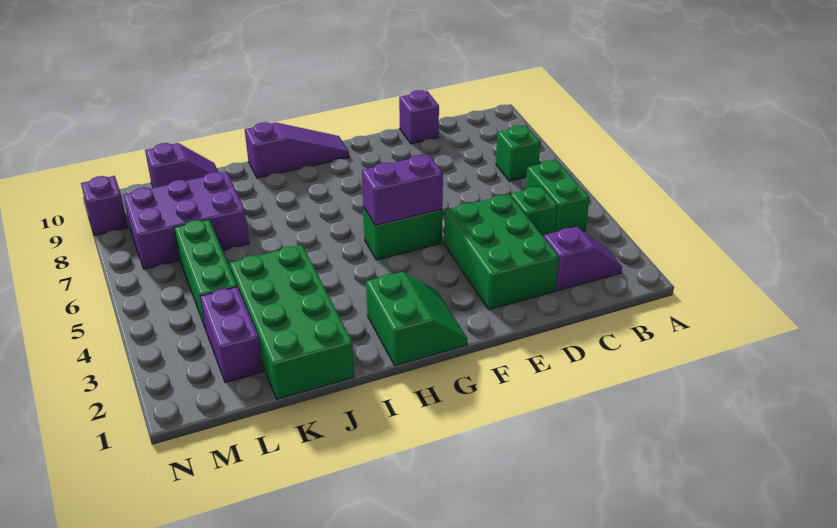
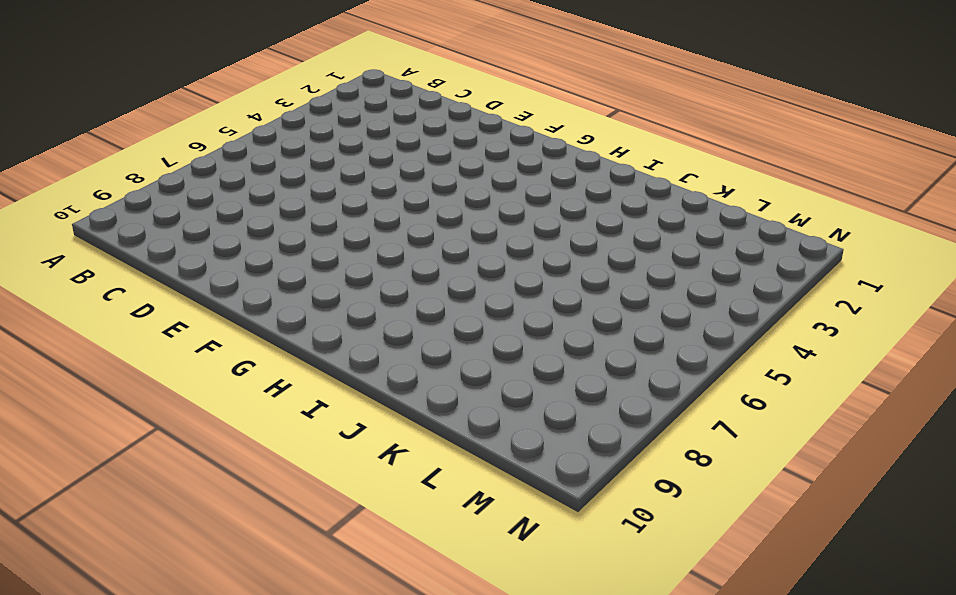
none -> purple 1x2 slope [544,227,622,291]
none -> green 1x2 brick [526,160,590,232]
none -> green 1x1 brick [496,125,540,181]

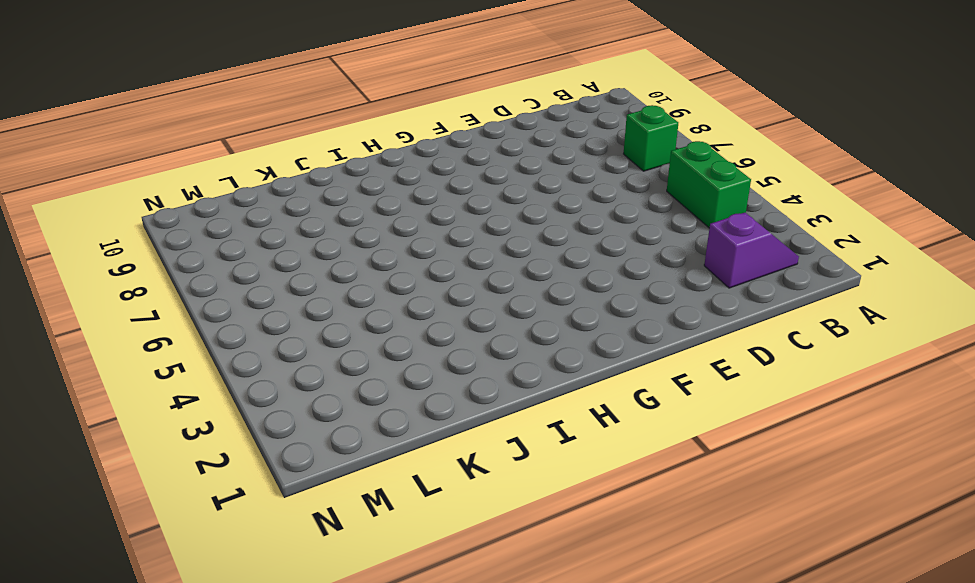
none -> green 1x1 brick [511,186,557,237]
none -> green 2x3 brick [444,194,559,310]
none -> purple 1x1 brick [399,90,439,144]

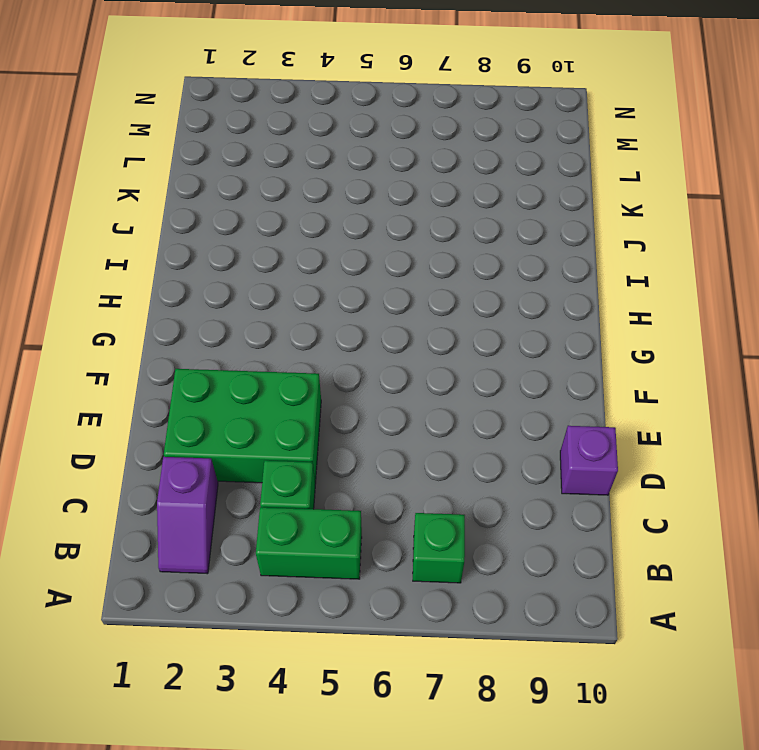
none -> green 1x2 brick [363,207,442,260]
none -> green 2x2 slope [366,272,467,366]
none -> purple 1x3 slope [245,122,349,178]

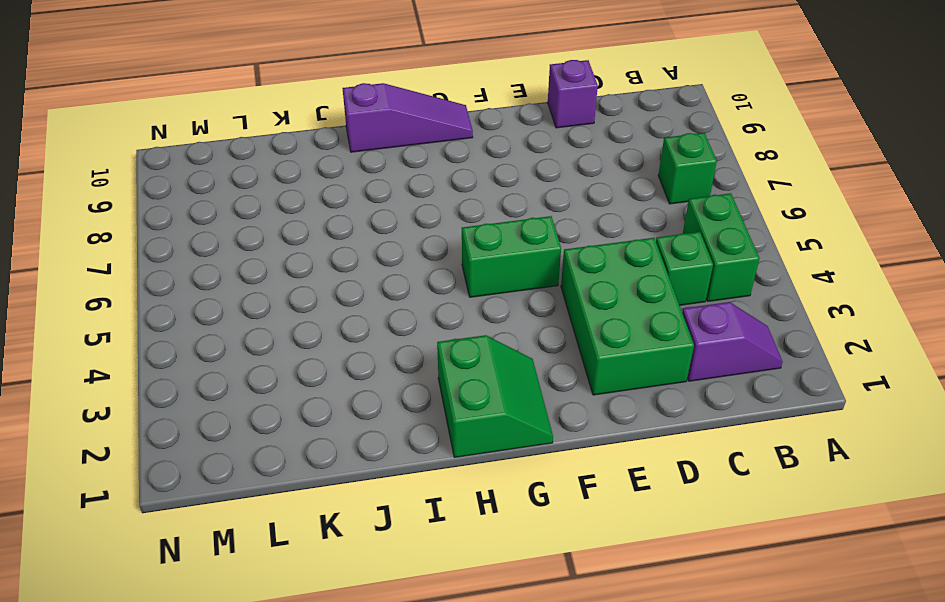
none -> green 2x4 brick [230,245,354,399]
none -> purple 2x3 brick [123,172,249,269]
none -> purple 1x2 slope [145,143,218,188]

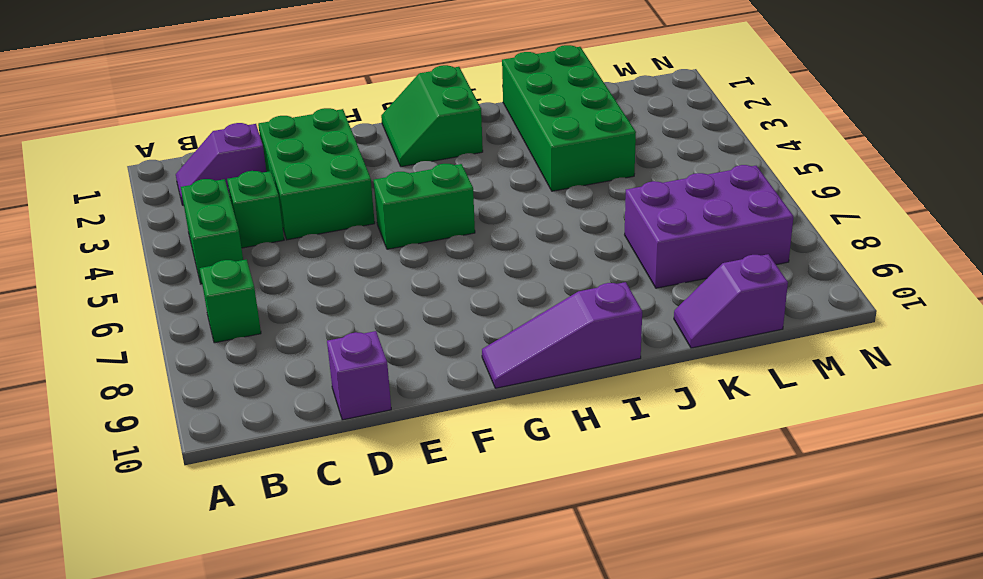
none -> purple 1x2 brick [200,287,263,382]
none -> green 1x3 brick [174,219,237,329]
none -> purple 1x1 brick [81,176,128,235]

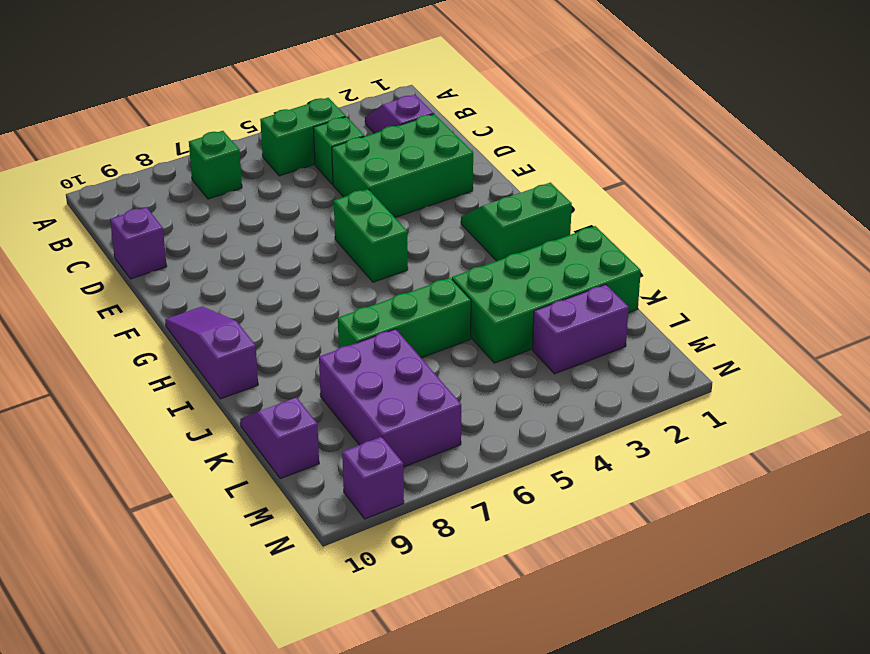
green 1x3 brick [338,278,471,358] -> green 1x3 brick moved to [174,219,237,329]
none -> purple 1x2 brick [362,155,443,225]

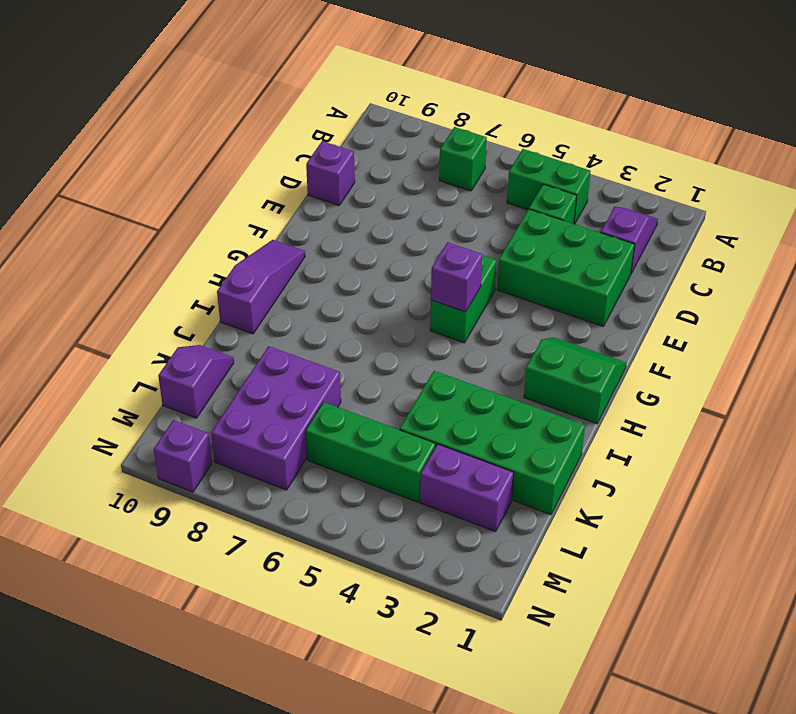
purple 1x1 brick [431,242,482,312] -> purple 1x2 brick [362,155,443,225]

